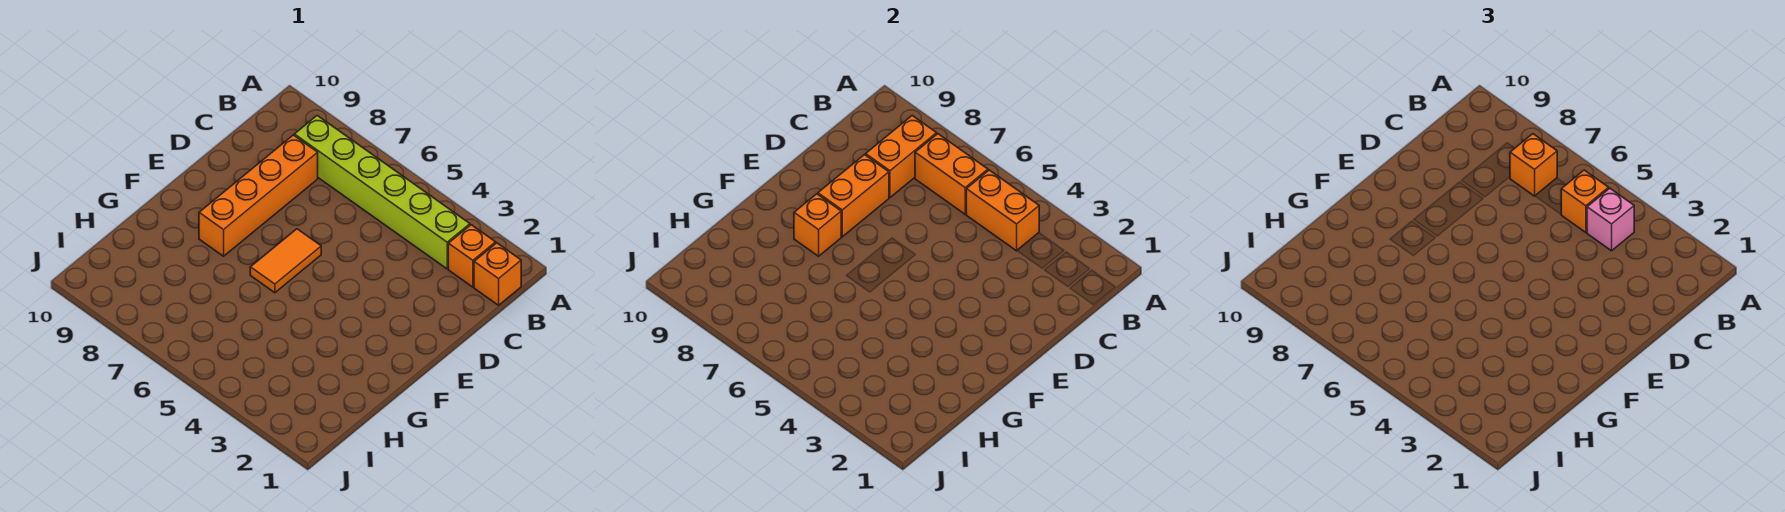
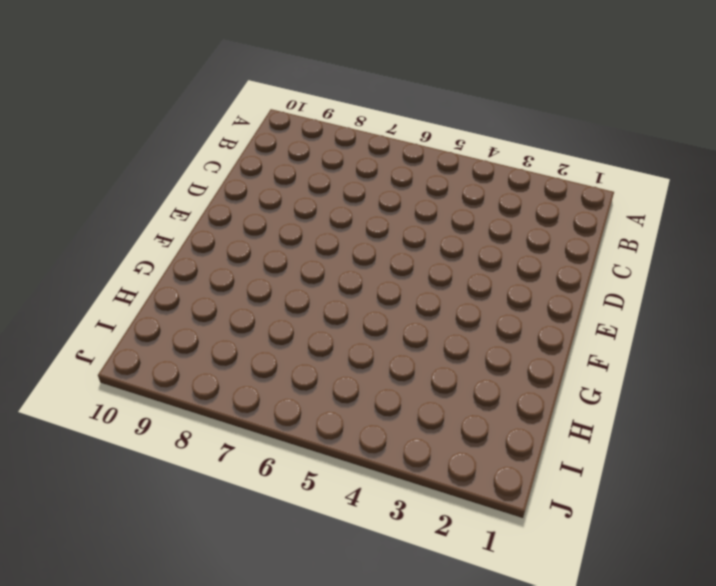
none -> orange 1x1 brick [474,243,521,305]
none -> orange 1x1 brick [448,225,496,287]
none -> lime 1x6 brick [294,116,470,269]

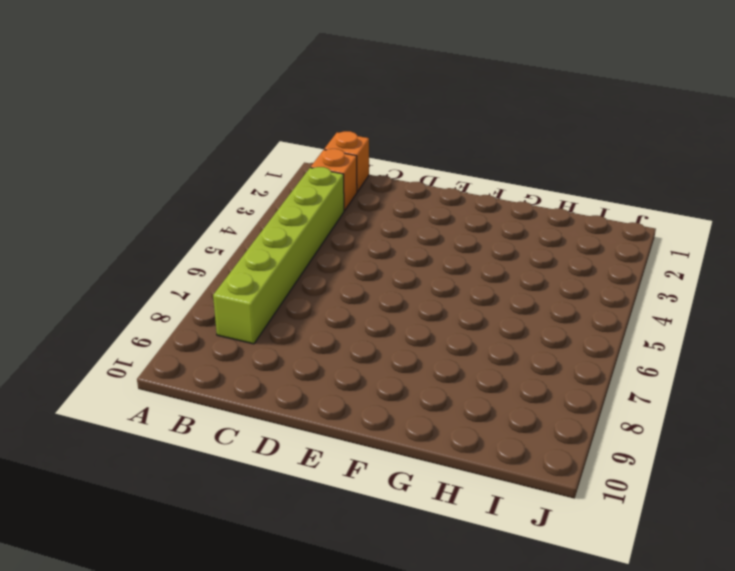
none -> orange 1x4 brick [199,135,318,256]
none -> orange 1x2 tile [250,229,321,293]
none -> orange 1x2 brick [966,170,1039,251]

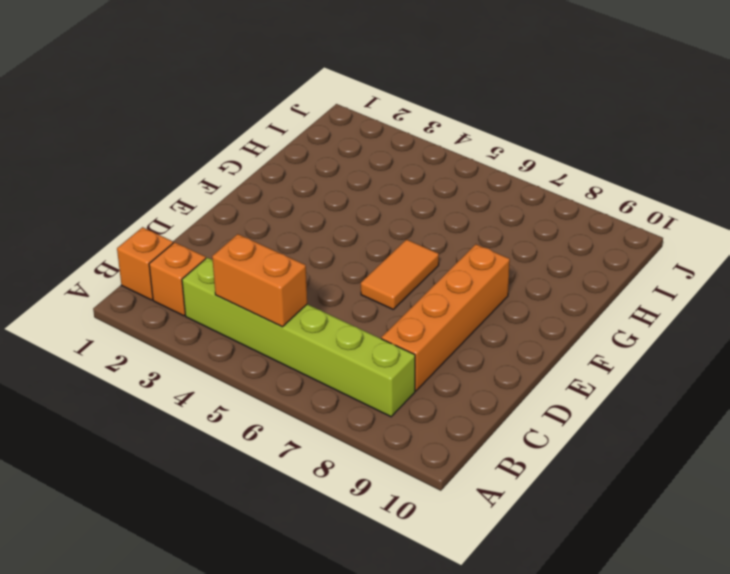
none -> orange 1x2 brick [915,134,988,214]
none -> orange 1x2 brick [866,116,937,197]
none -> orange 1x2 brick [818,155,889,237]

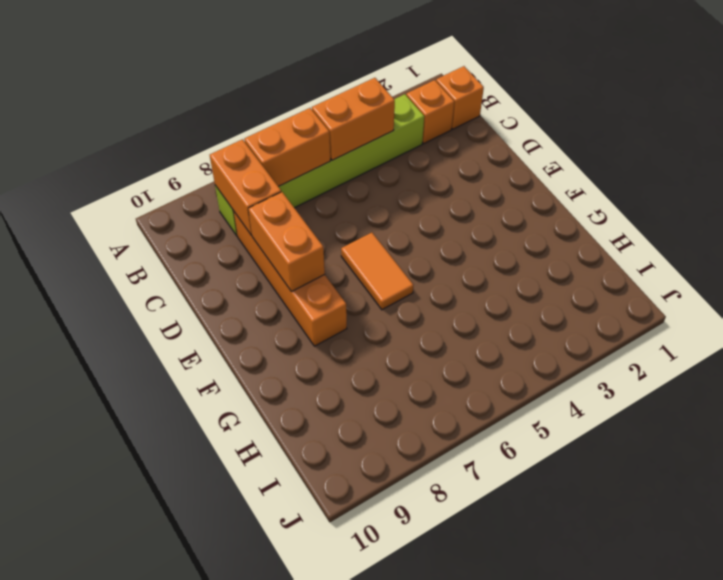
none -> orange 1x1 brick [794,194,841,256]
none -> pink 1x1 brick [1587,188,1634,251]
none -> orange 1x1 brick [1561,170,1609,232]

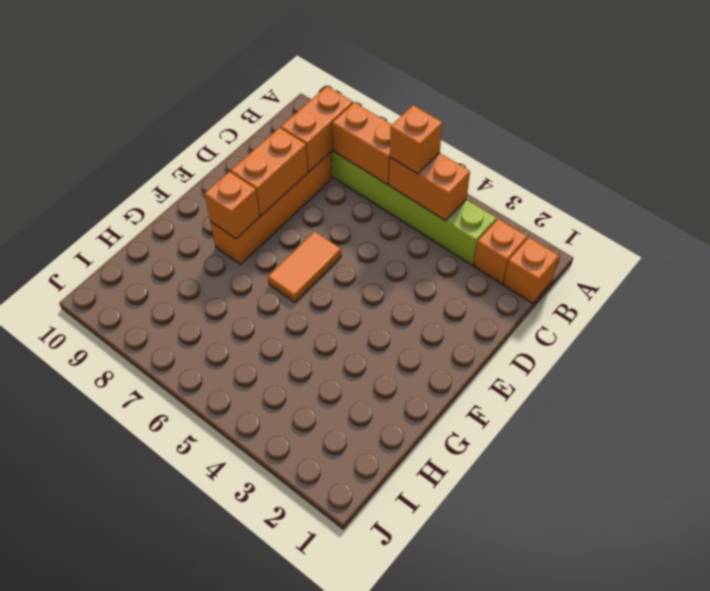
none -> pink 1x1 brick [1587,188,1634,251]
none -> orange 1x1 brick [1510,134,1557,196]

